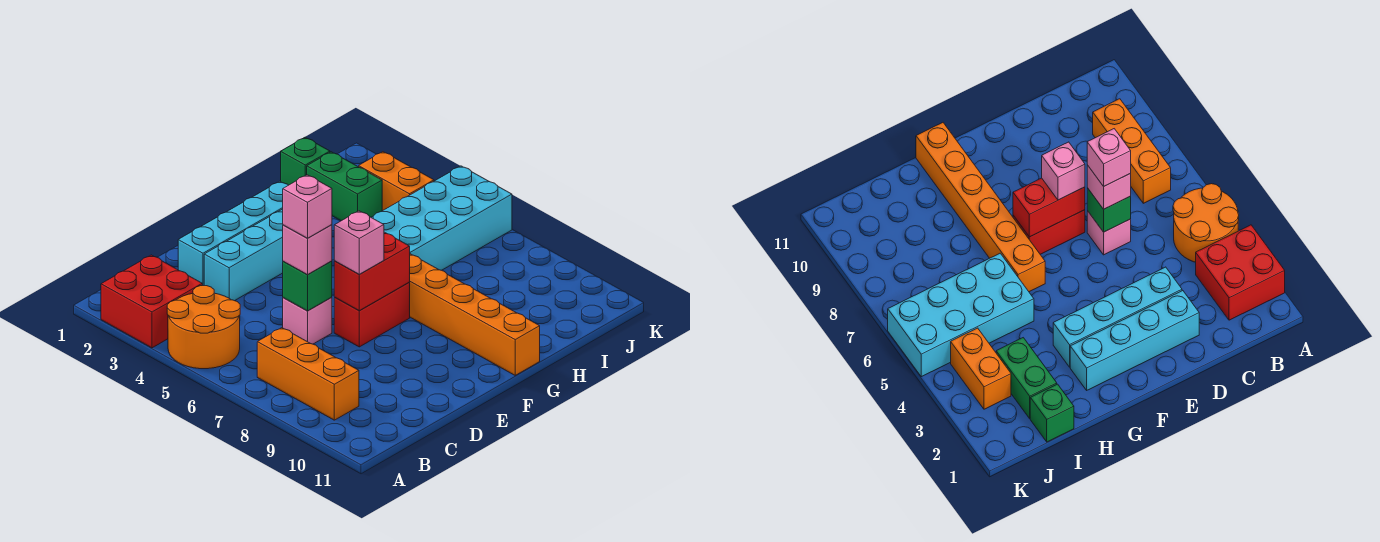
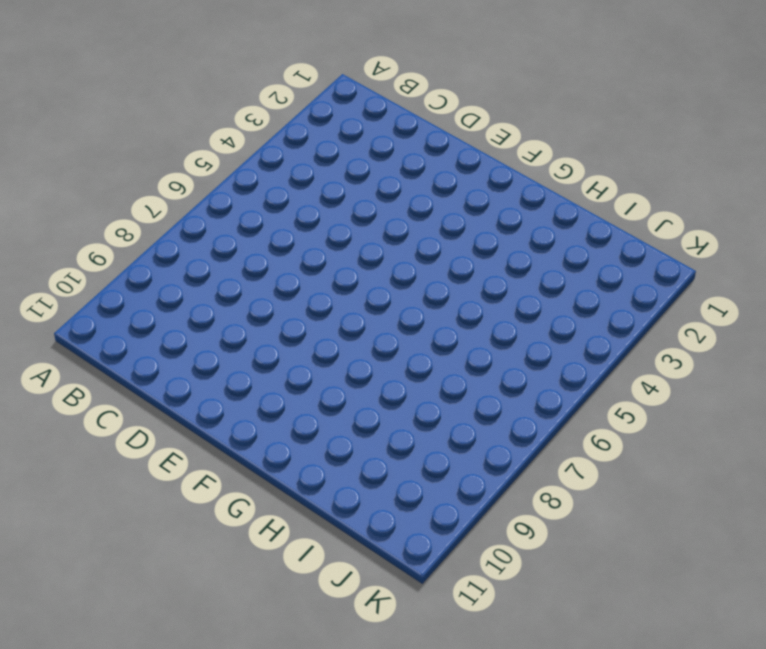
none -> red 2x2 brick [101,255,202,348]
none -> orange 2x2 round brick [167,286,240,369]
none -> orange 1x3 brick [257,328,359,420]

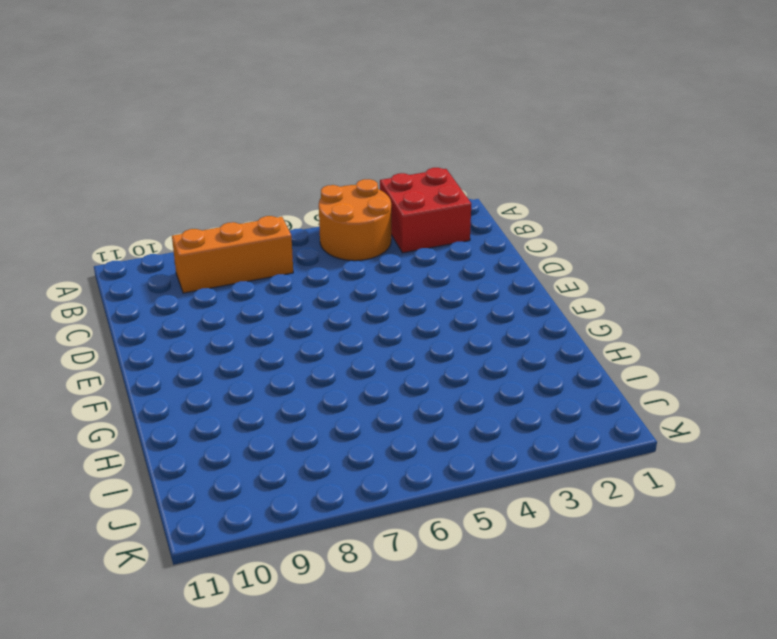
none -> cyan 1x4 brick [178,181,288,286]
none -> cyan 1x4 brick [204,209,283,301]
none -> pink 1x1 brick [283,297,332,344]

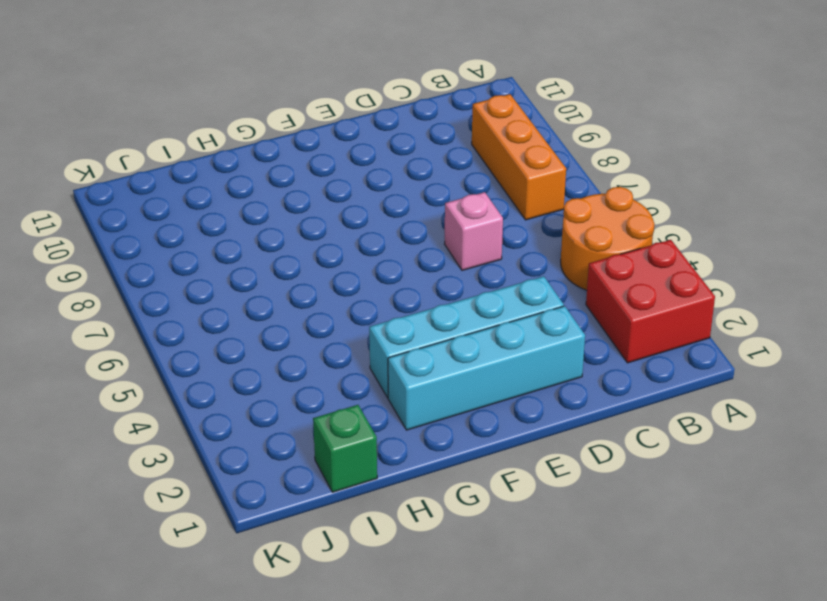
none -> red 1x2 brick [334,283,410,347]
none -> orange 1x6 brick [409,254,540,375]
none -> cyan 2x4 brick [371,166,512,270]

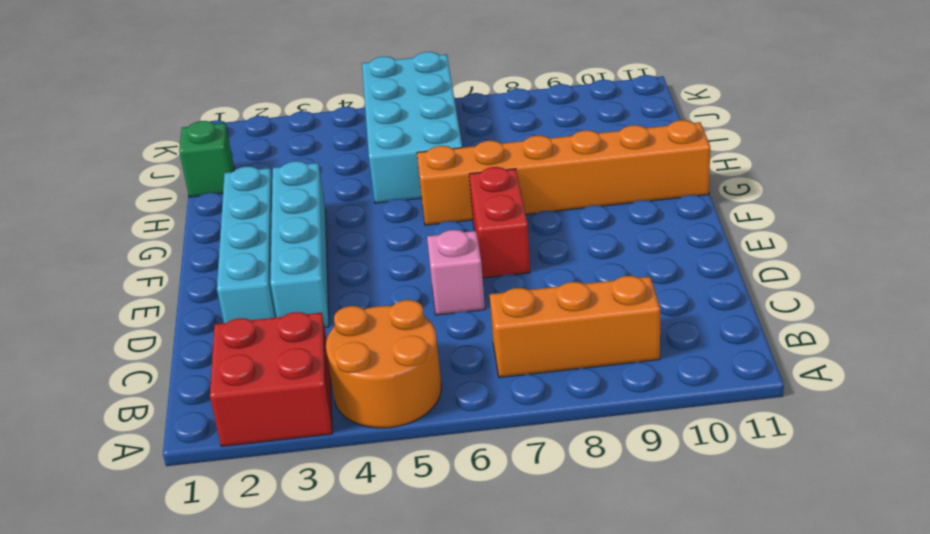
none -> green 1x2 brick [307,152,382,221]
none -> orange 1x2 brick [359,152,434,211]
none -> green 1x1 brick [283,261,332,311]

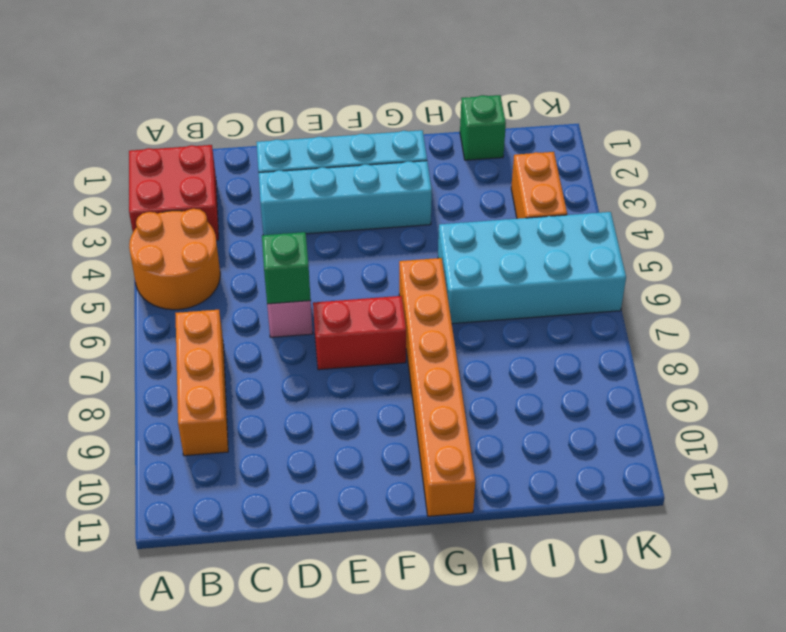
none -> green 1x2 brick [307,152,382,221]
none -> red 1x2 brick [334,232,410,311]
none -> pink 1x1 brick [283,225,332,275]

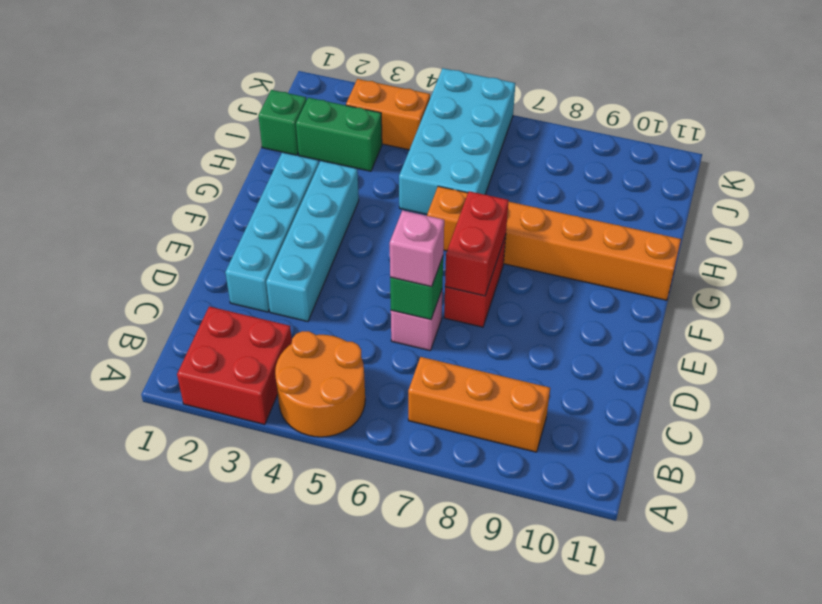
none -> pink 1x1 brick [334,211,384,274]
none -> pink 1x1 brick [283,175,332,238]

